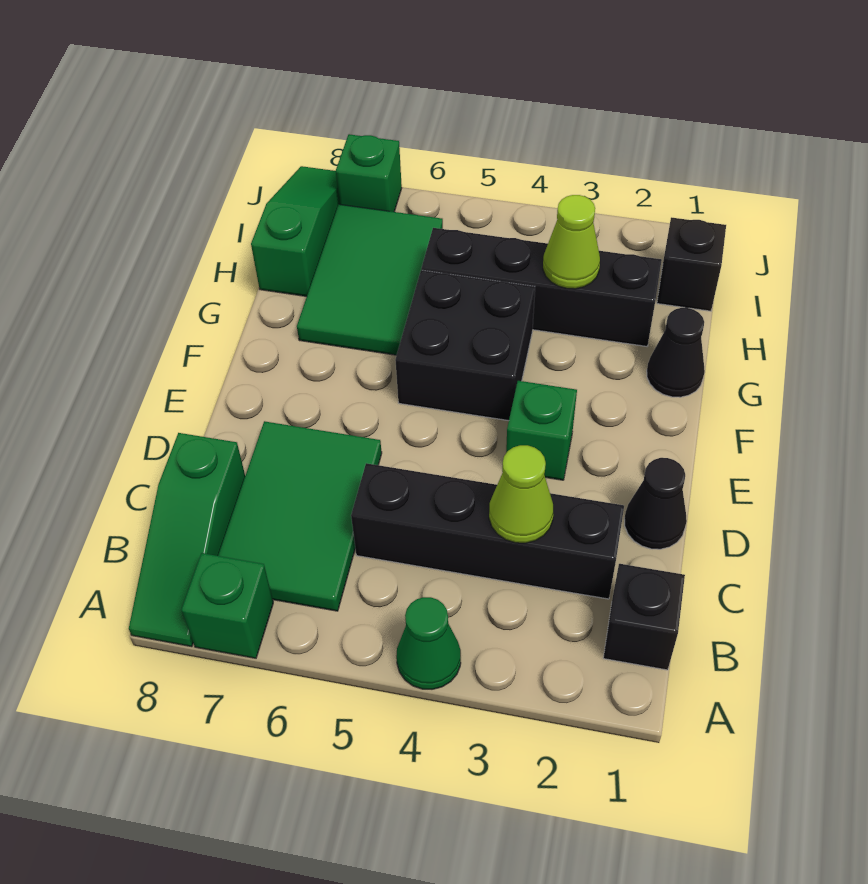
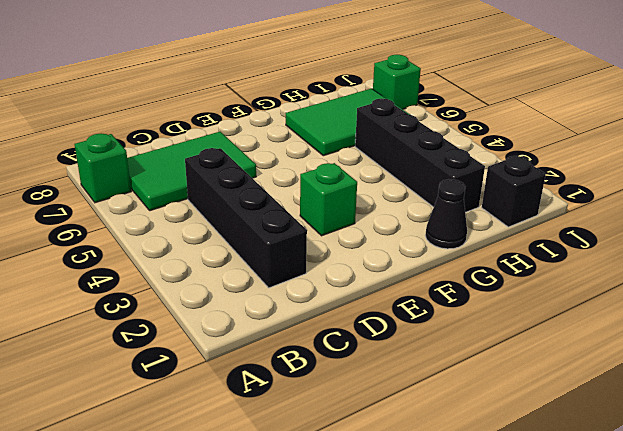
none -> green 1x1 cone [396,597,461,689]
none -> green 1x3 slope [129,433,245,647]
none -> black 1x1 brick [603,564,685,670]

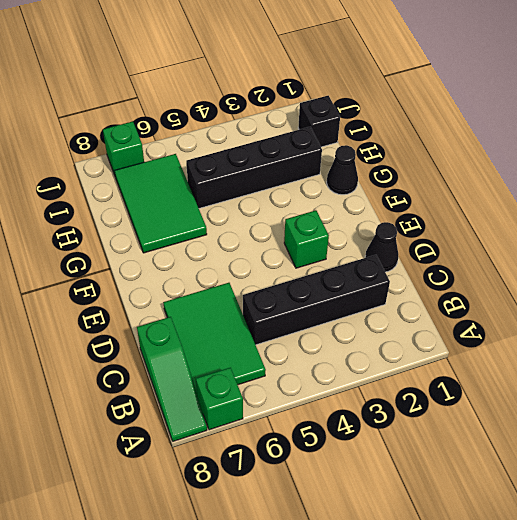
none -> green 1x1 cone [396,597,461,689]
none -> black 1x1 brick [603,564,685,670]
none -> black 2x2 brick [395,270,535,421]

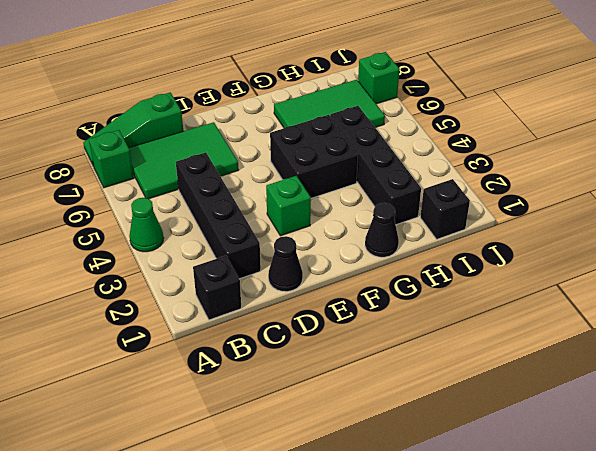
none -> green 1x3 slope [251,166,339,296]
none -> lime 1x1 cone [489,445,553,543]
none -> lime 1x1 cone [543,195,600,289]

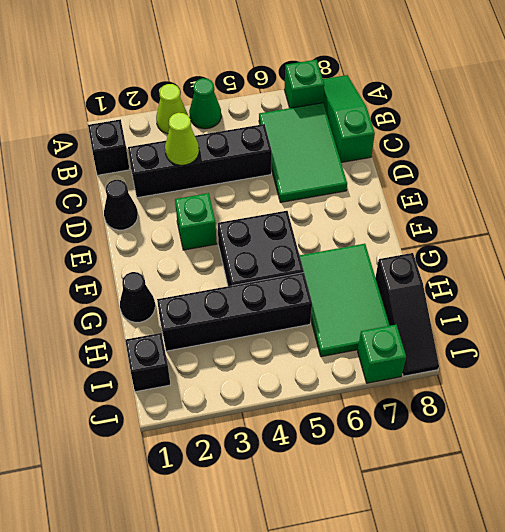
lime 1x1 cone [156,84,188,134] -> lime 1x1 cone moved to [543,195,600,289]
black 1x3 slope [375,253,439,376] -> green 1x3 slope [251,166,339,296]

